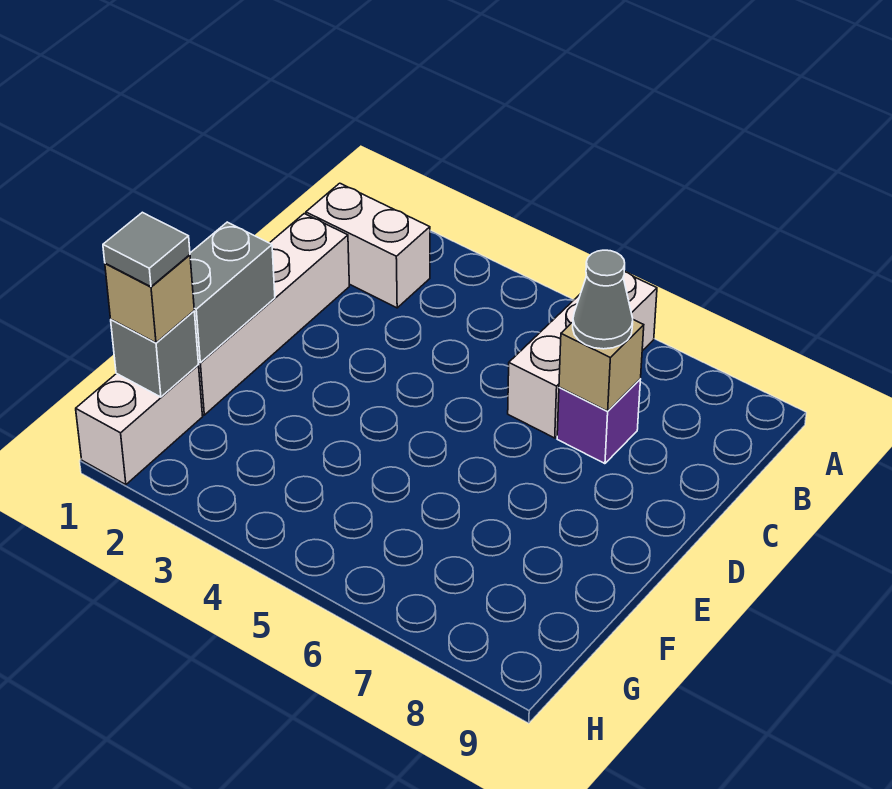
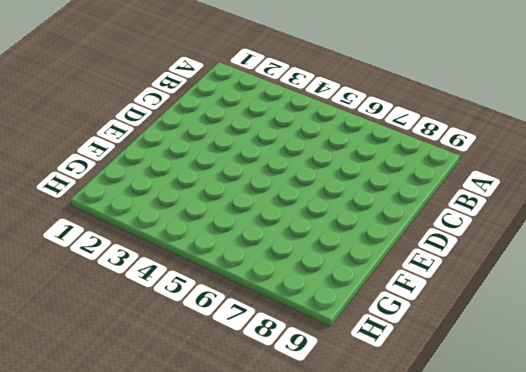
none -> white 1x3 brick [508,272,657,438]
none -> white 1x2 brick [306,183,430,308]

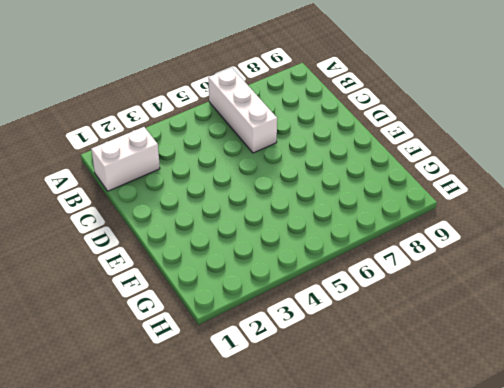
none -> white 1x4 brick [198,214,349,415]
none -> purple 1x1 brick [557,379,641,464]

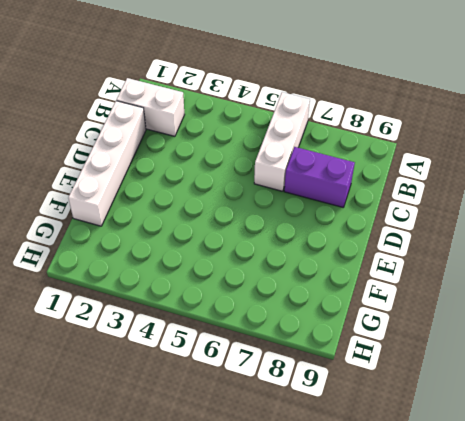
purple 1x2 brick [284,147,355,207] -> purple 1x1 brick [557,379,641,464]
none -> white 1x2 brick [76,365,203,485]
none -> tan 1x1 brick [559,320,644,411]

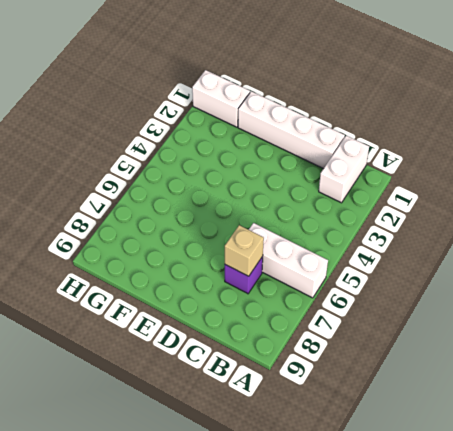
none -> grey 1x2 brick [190,222,275,363]
none -> grey 1x1 brick [111,311,199,397]

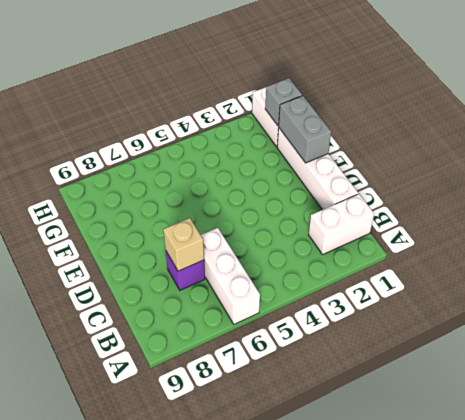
none -> grey 1x1 cone [573,250,633,349]
none -> tan 1x1 brick [105,255,194,343]

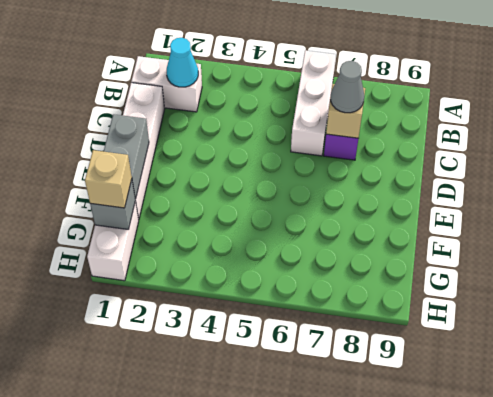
cyan 1x1 cone [167,38,198,87] -> none
none -> grey 1x1 tile [103,212,190,287]

